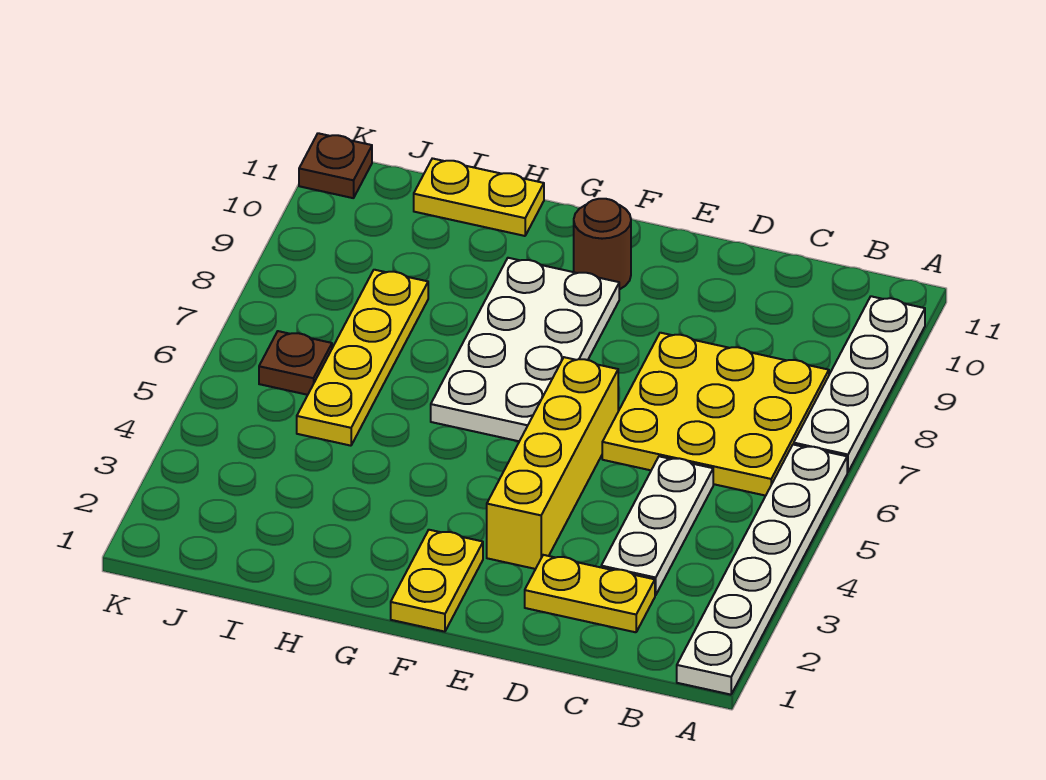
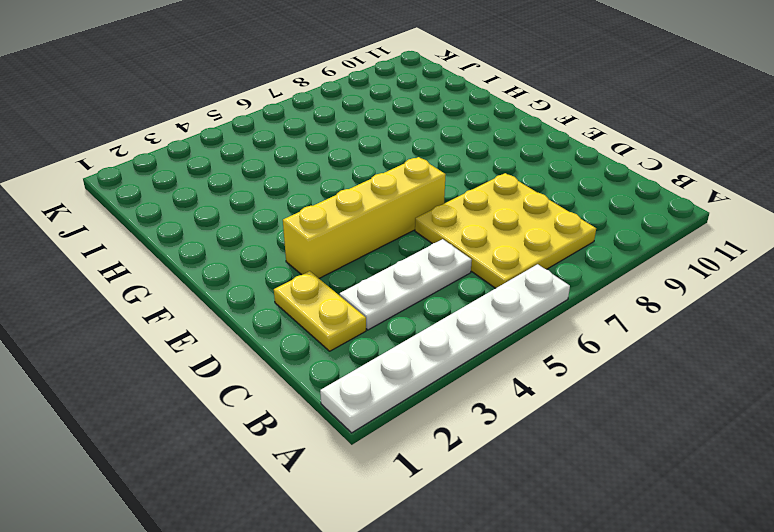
none -> white 1x4 plate [794,296,925,472]
none -> yellow 1x2 plate [391,530,483,632]
none -> white 2x4 plate [431,258,619,441]

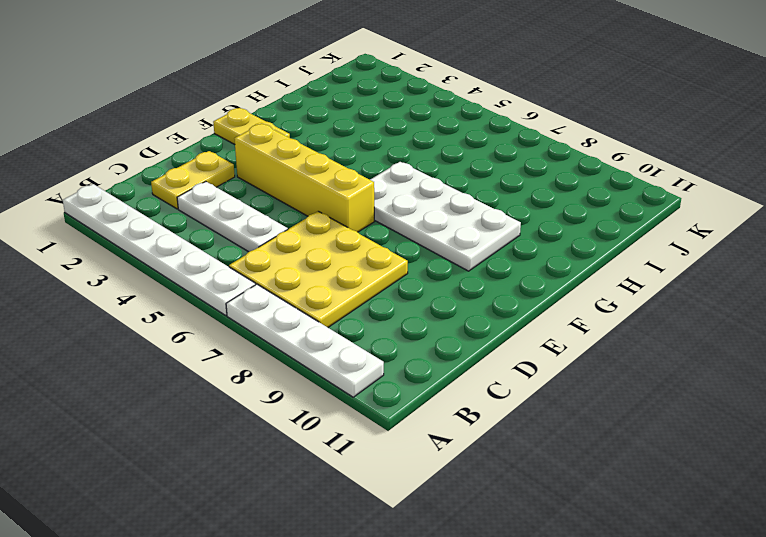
none -> brown 1x1 round brick [574,199,631,290]
none -> yellow 1x2 plate [414,158,544,236]
none -> yellow 1x4 plate [297,270,428,446]

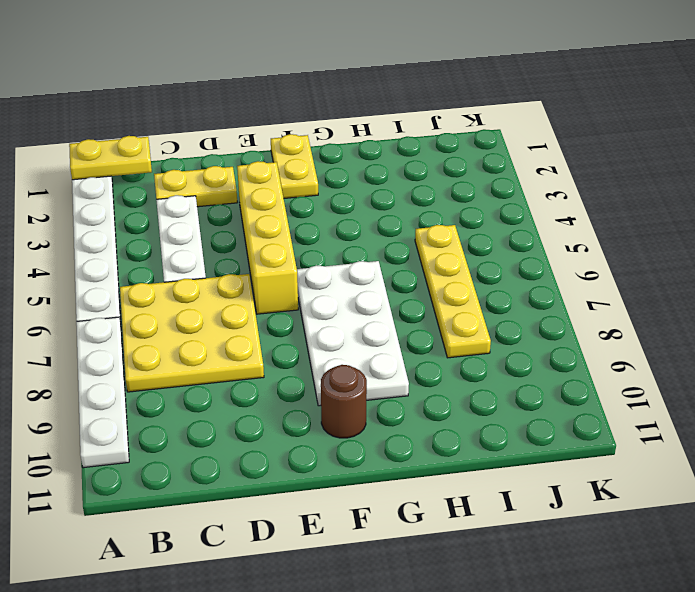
yellow 1x2 plate [69,136,152,180] -> yellow 1x2 plate moved to [414,158,544,236]
none -> brown 1x1 plate [259,331,332,395]
none -> brown 1x1 plate [299,133,372,198]

